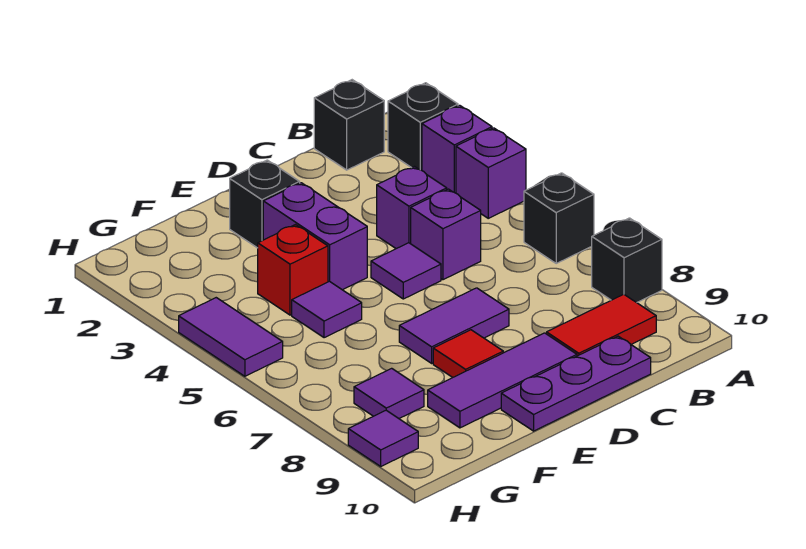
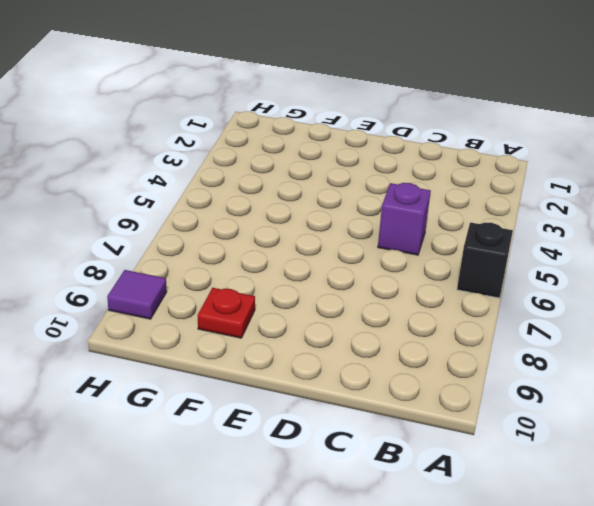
red 1x1 plate [198,288,255,338] -> purple 1x3 tile [428,333,577,428]
none -> black 1x1 brick [388,83,458,170]
none -> purple 1x1 brick [422,105,492,193]
none -> purple 1x1 brick [456,128,526,218]

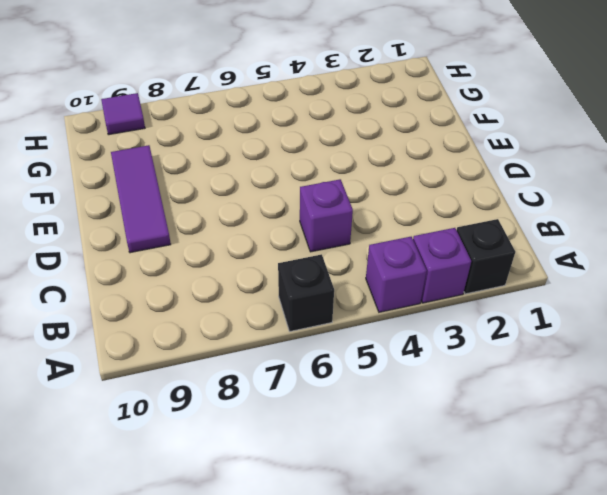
none -> black 1x1 brick [592,218,662,303]
none -> black 1x1 brick [314,80,384,170]
none -> red 1x2 tile [547,294,656,356]

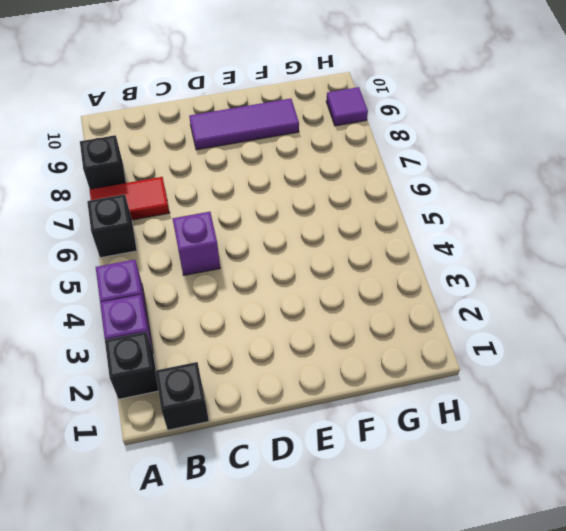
red 1x2 tile [89,177,169,220] -> red 1x2 tile moved to [547,294,656,356]
none -> purple 1x1 brick [377,167,447,249]
none -> purple 1x3 plate [501,336,651,431]
none -> purple 1x1 tile [371,243,441,299]

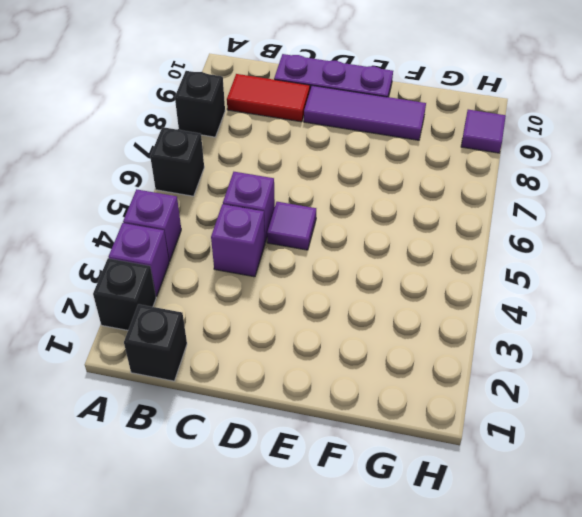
none -> purple 1x2 tile [399,288,509,363]
none -> black 1x1 brick [230,160,300,248]
none -> purple 1x2 brick [263,183,367,290]

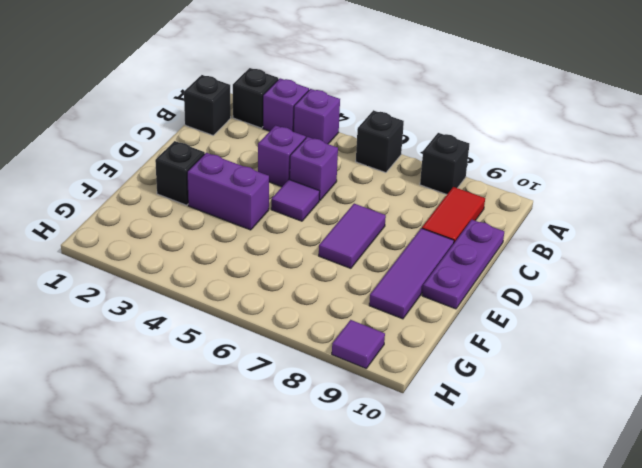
none -> red 1x1 tile [433,330,503,378]
none -> red 1x1 brick [258,225,328,315]
none -> purple 1x1 tile [292,281,362,338]

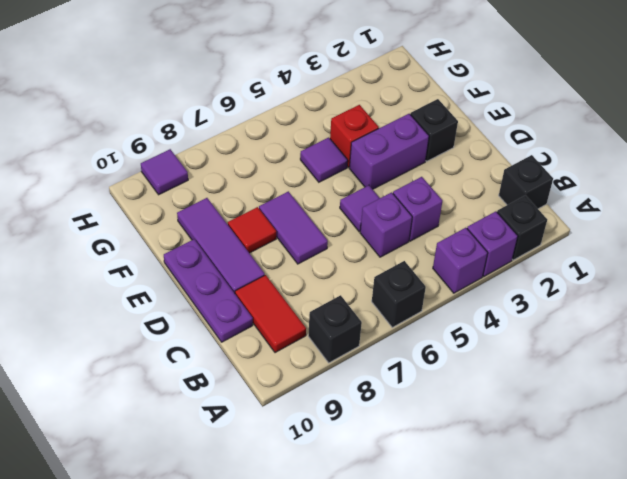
none -> purple 1x1 tile [354,368,424,418]
none -> purple 1x2 tile [179,298,283,376]

